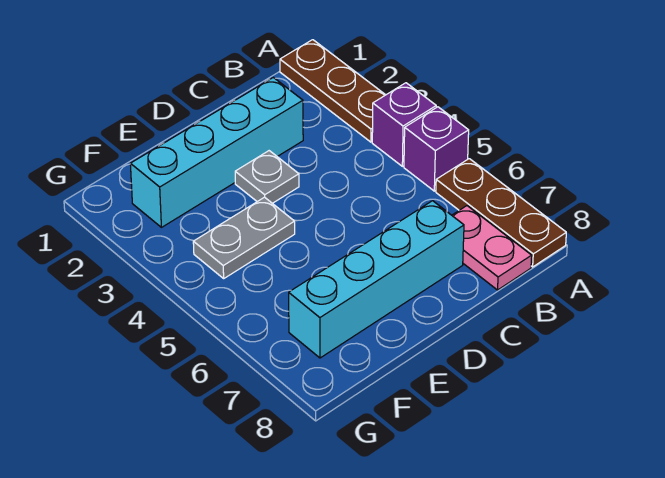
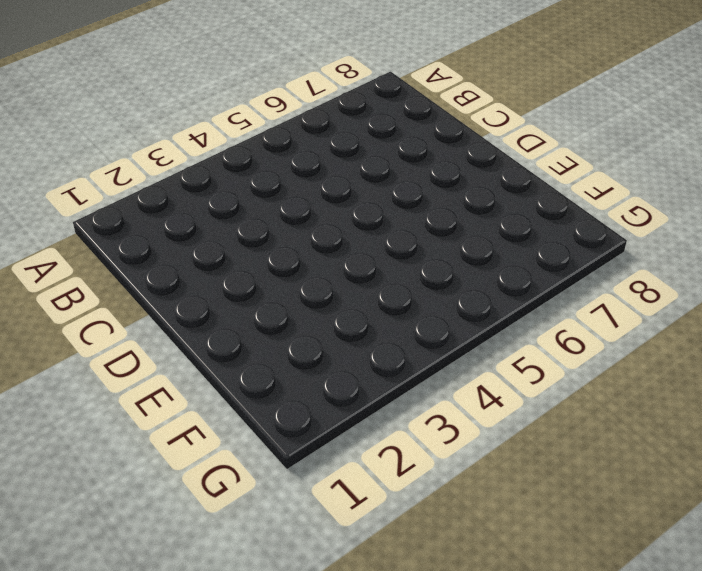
none -> brown 1x3 plate [280,40,385,142]
none -> purple 1x1 brick [372,83,436,166]

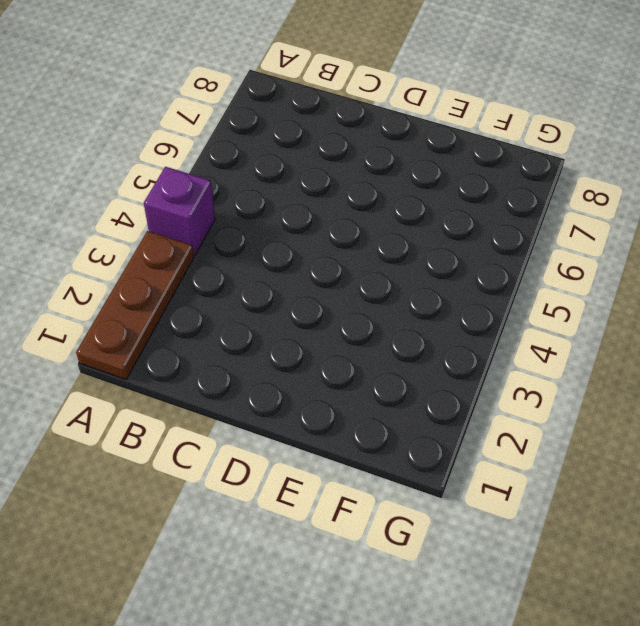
none -> purple 1x1 brick [404,107,469,191]
none -> brown 1x3 plate [436,159,566,267]

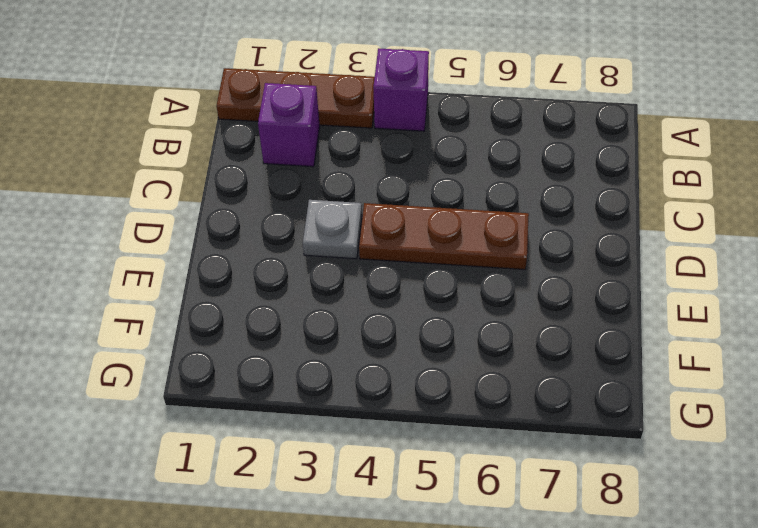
purple 1x1 brick [258,83,320,167] -> purple 1x1 brick moved to [404,107,469,191]
brown 1x3 plate [359,203,529,270] -> brown 1x3 plate moved to [436,159,566,267]
none -> pink 1x2 plate [452,206,532,290]
none -> cyan 1x4 brick [130,77,303,227]

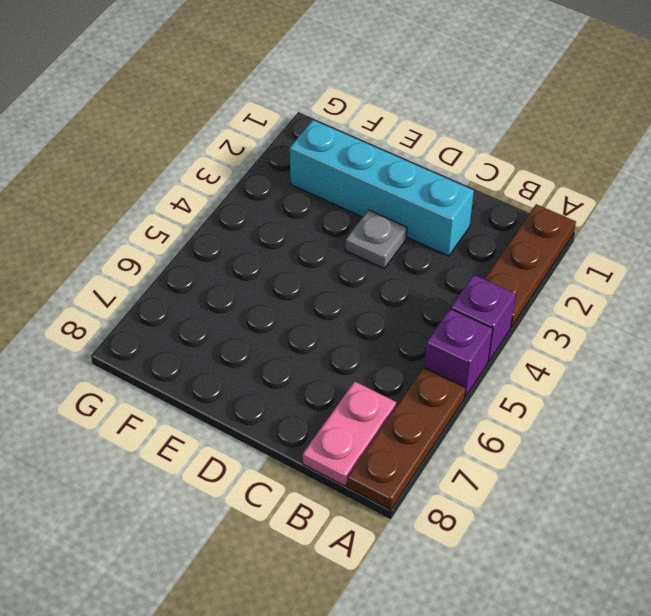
none -> cyan 1x4 brick [289,201,464,358]
none -> grey 1x2 plate [193,197,295,278]

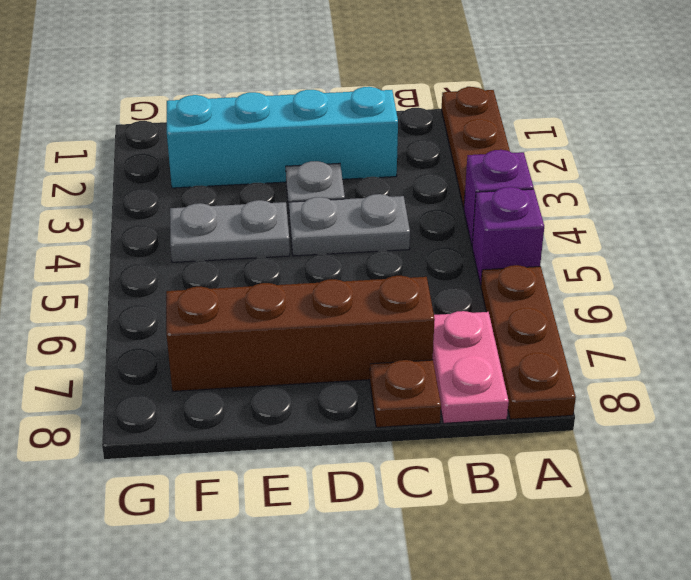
grey 1x2 plate [289,194,410,256] -> none
brown 1x4 brick [166,276,435,391] -> cyan 1x4 brick [289,201,464,358]
brown 1x1 plate [370,360,441,427] -> none

